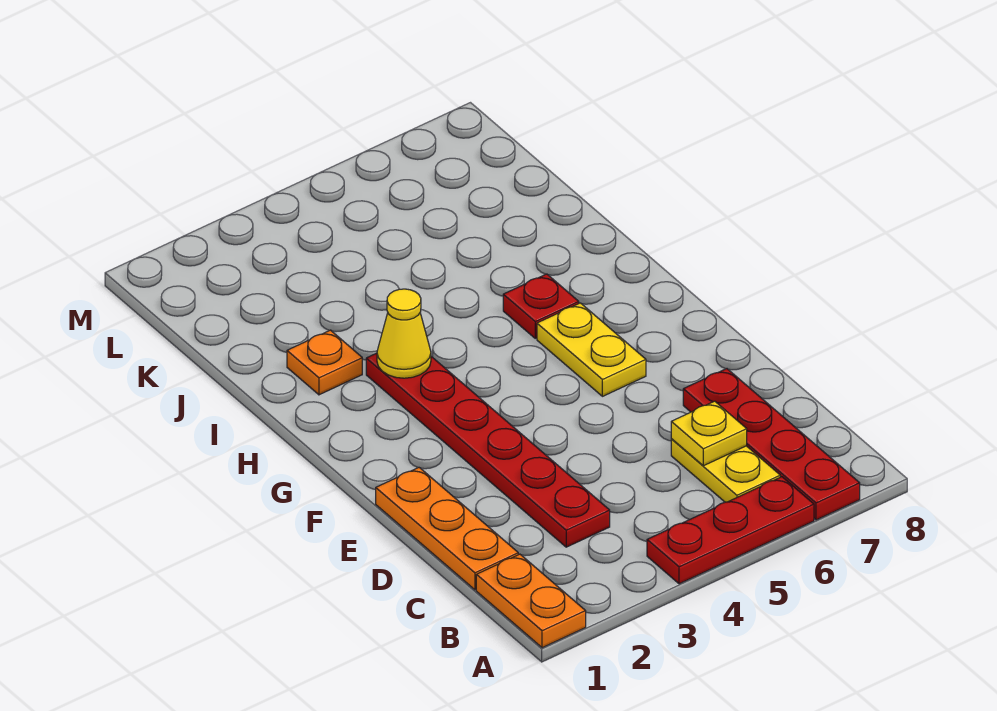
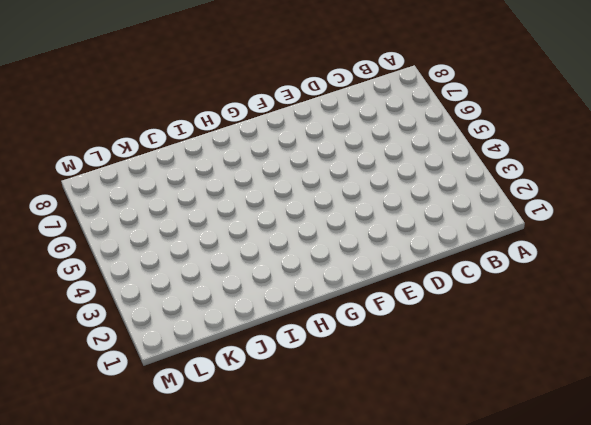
none -> orange 1x2 plate [476,554,586,648]
none -> red 1x3 plate [647,477,814,584]

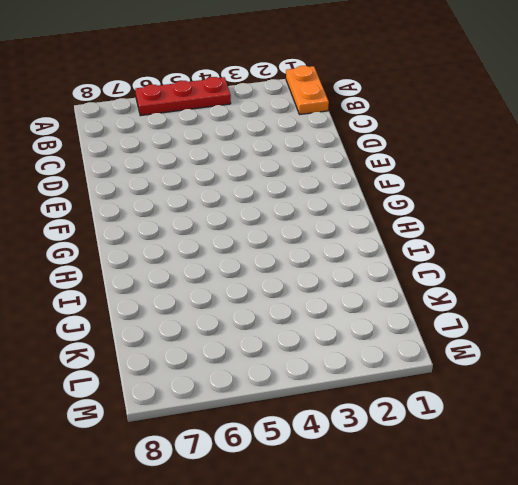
none -> red 1x4 plate [683,369,860,520]
none -> yellow 1x2 plate [671,439,780,502]

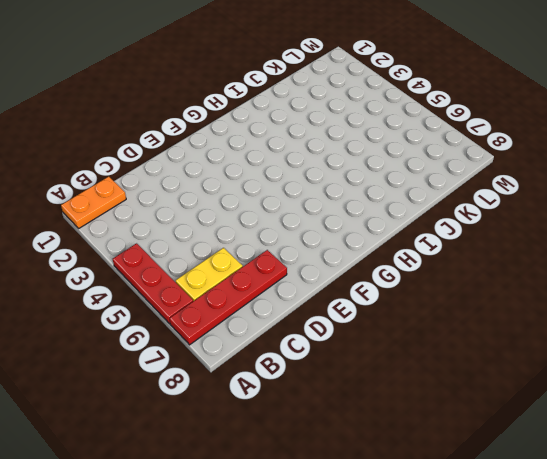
none -> orange 1x3 plate [376,468,519,590]
none -> red 1x6 plate [366,353,610,547]

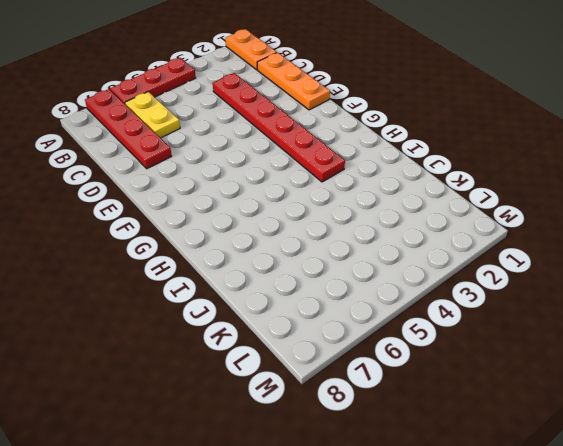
none -> yellow 1x2 plate [537,303,646,396]
none -> red 1x1 plate [503,274,579,338]

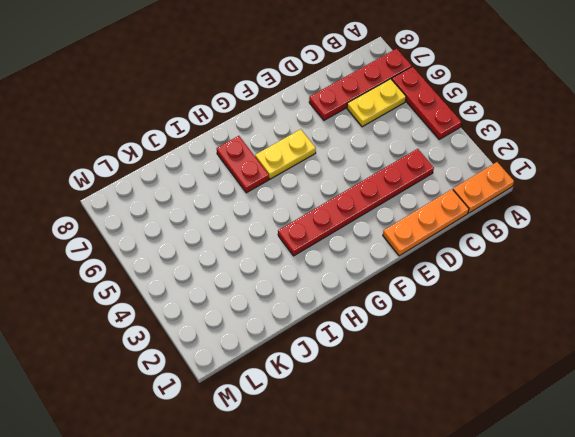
red 1x2 plate [217,136,269,193] -> red 1x1 plate [503,274,579,338]
none -> orange 1x1 plate [287,330,362,395]
none -> yellow 1x1 plate [671,401,747,466]

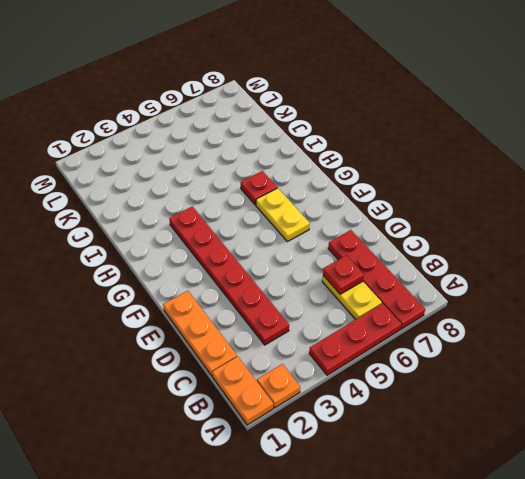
orange 1x1 plate [257,364,300,408] -> orange 1x1 plate moved to [287,330,362,395]
red 1x1 plate [323,255,364,294] -> yellow 1x1 plate [671,401,747,466]
none -> yellow 1x1 cone [377,289,431,378]

